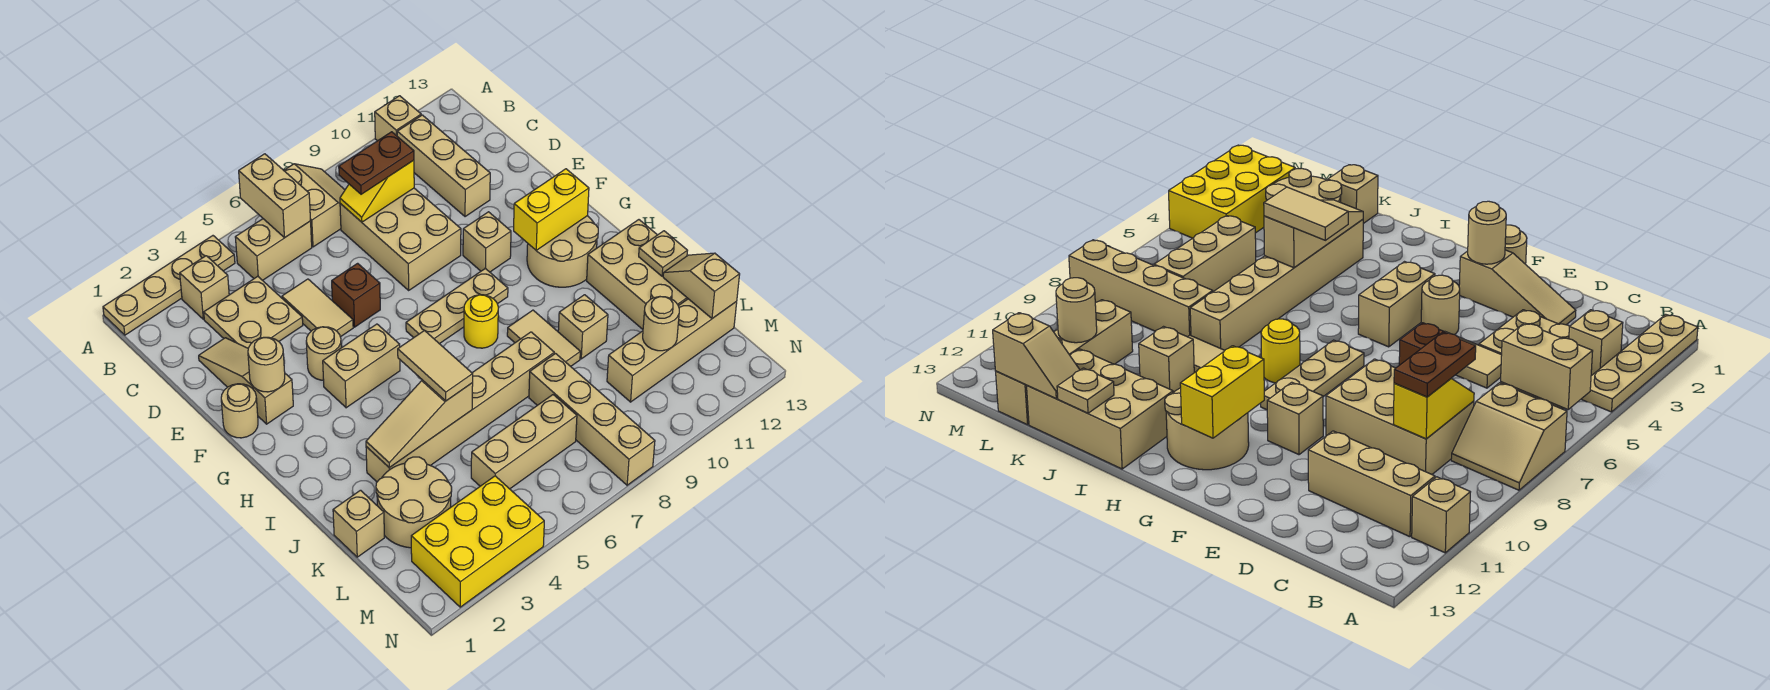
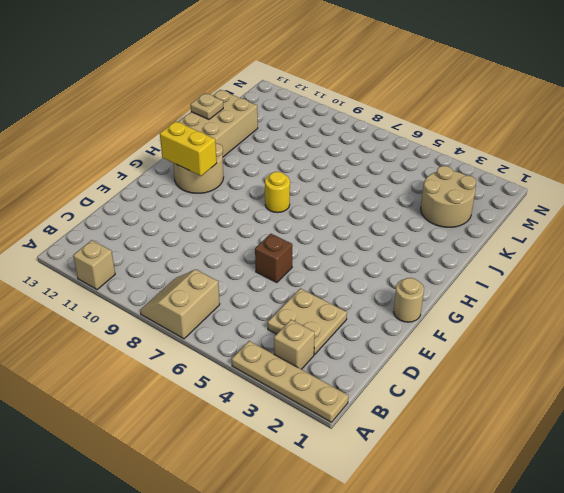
none -> tan 1x2 brick [235,219,312,280]
none -> tan 1x3 brick [397,115,490,217]
none -> tan 2x3 brick [340,188,461,290]
none -> tan 1x3 slope [199,338,293,424]

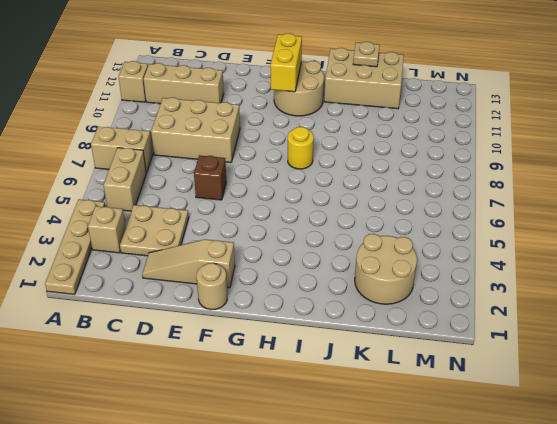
none -> tan 1x2 tile [282,279,353,337]
none -> tan 1x1 round brick [306,327,341,380]
none -> tan 1x1 brick [463,212,511,272]
none -> tan 1x2 brick [323,324,400,408]

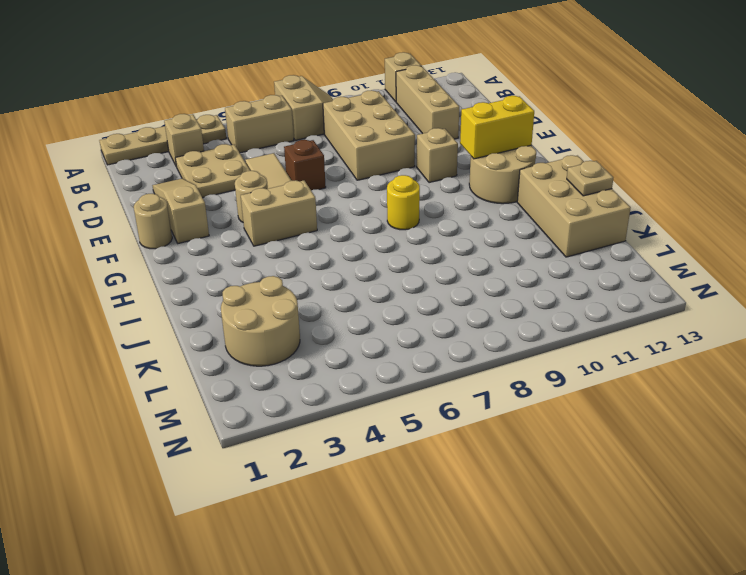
none -> tan 1x3 plate [406,268,508,344]
none -> tan 1x2 tile [507,310,580,366]
none -> tan 1x6 brick [366,332,554,482]
none -> tan 1x1 brick [558,295,608,359]

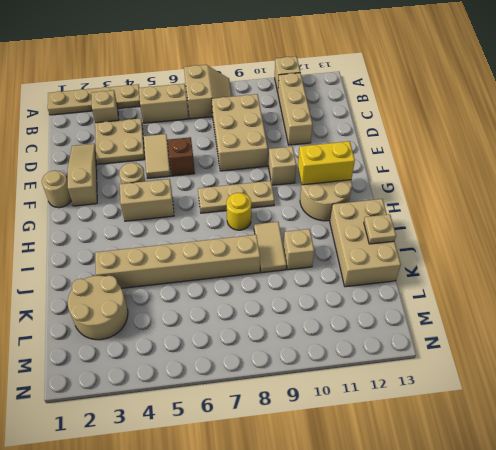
none -> tan 1x1 brick [333,490,384,557]
none -> tan 1x4 brick [529,354,655,485]
none -> tan 1x3 brick [471,395,577,489]
none -> tan 1x4 brick [607,299,737,402]

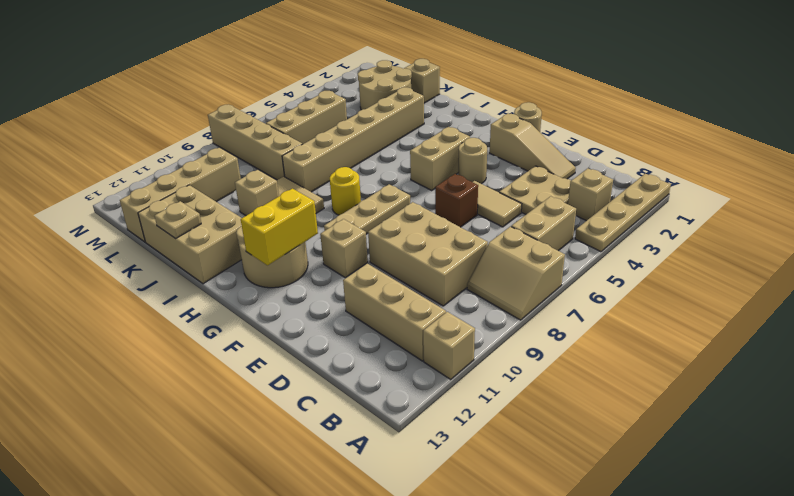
none -> yellow 2x3 brick [411,476,544,607]
none -> tan 1x2 brick [239,154,311,238]
none -> yellow 1x2 slope [340,160,414,222]
none -> tan 1x1 round brick [248,337,285,392]

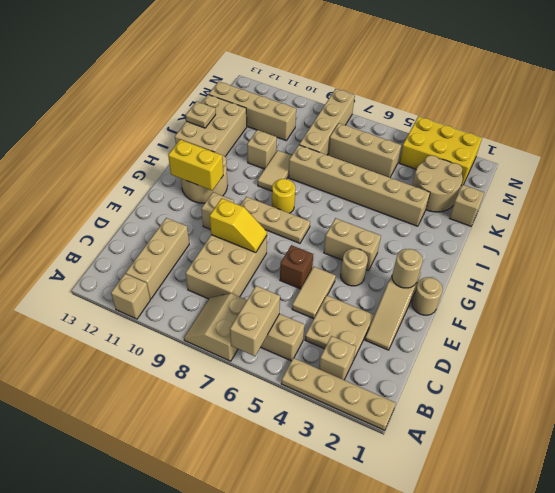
yellow 1x2 slope [210,198,267,253] -> yellow 1x2 slope moved to [340,160,414,222]
none -> tan 1x3 slope [366,380,473,468]
none -> tan 1x2 slope [663,253,740,318]
none -> tan 1x1 round brick [643,297,679,351]
none -> brown 1x2 plate [339,132,414,194]

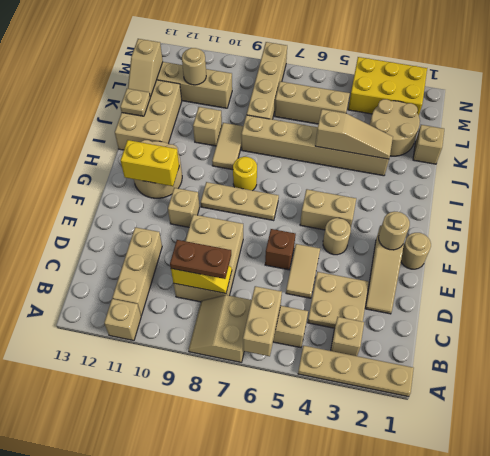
none -> tan 1x2 tile [398,330,473,401]

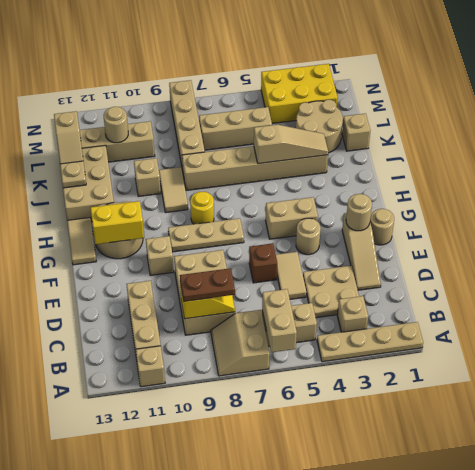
tan 1x2 tile [67,218,96,265] -> tan 1x2 tile moved to [398,330,473,401]

